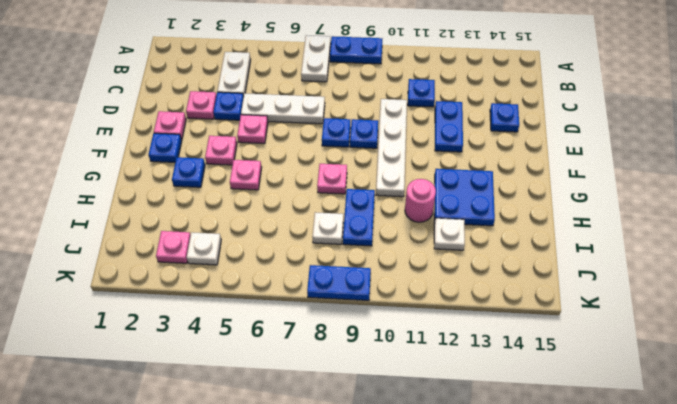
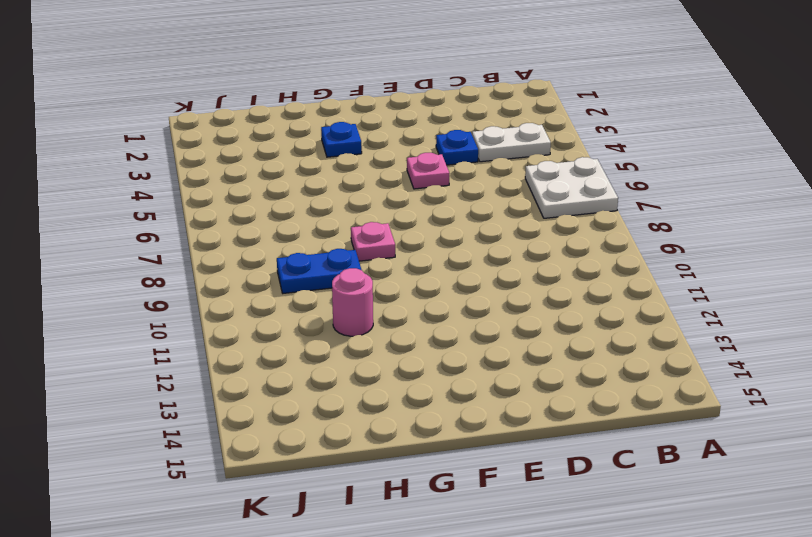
white 2x2 plate [525,157,618,218] -> white 1x2 plate [301,35,331,82]
none -> blue 1x2 plate [330,36,382,64]
none -> blue 1x1 plate [408,79,435,107]
none -> pink 1x1 plate [186,91,217,119]

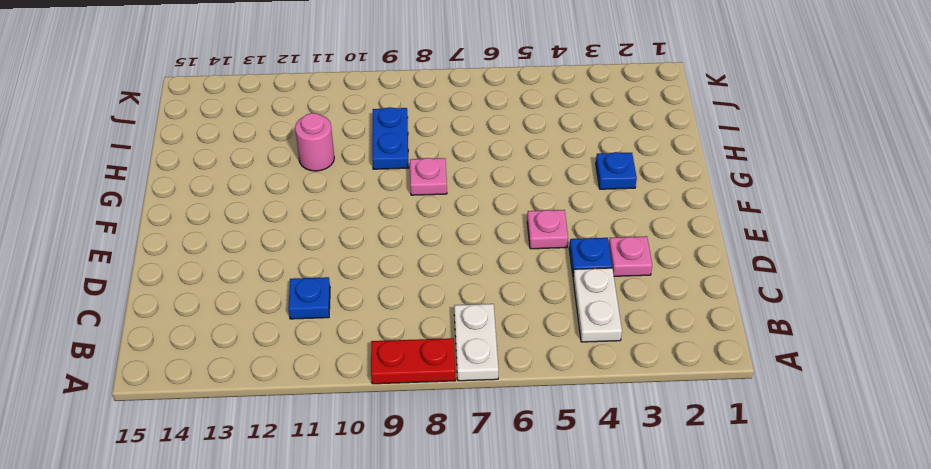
red 1x2 plate [371,338,456,384] -> blue 1x2 plate [330,36,382,64]
none -> white 1x3 plate [241,93,325,124]
none -> white 1x4 plate [376,99,407,197]
none -> blue 1x2 plate [435,101,463,152]

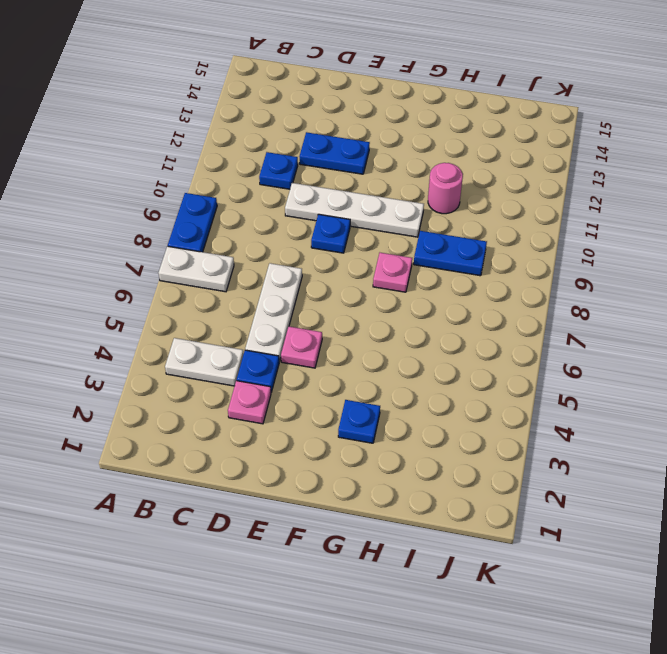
none -> blue 1x1 plate [490,103,519,132]
none -> pink 1x1 plate [154,111,186,140]
none -> blue 1x1 plate [322,118,350,147]

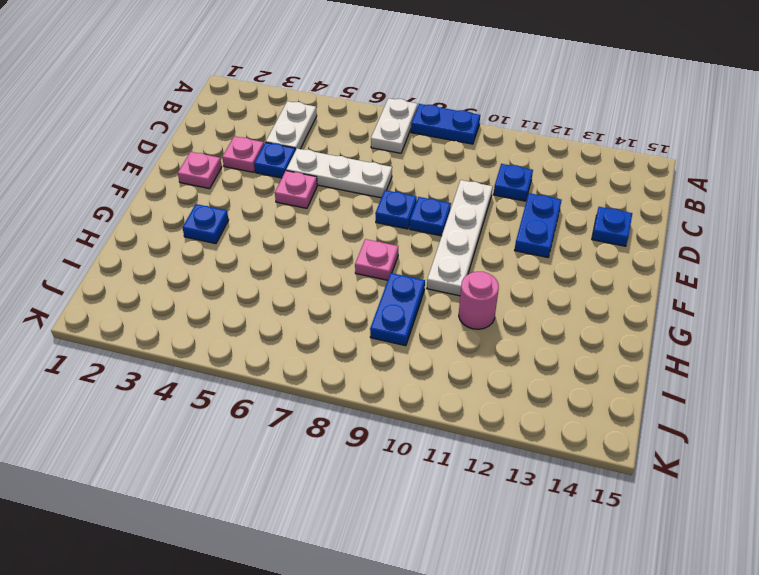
none -> blue 1x1 plate [148,133,182,162]
none -> pink 1x1 plate [205,136,237,165]
none -> pink 1x1 plate [230,160,262,190]

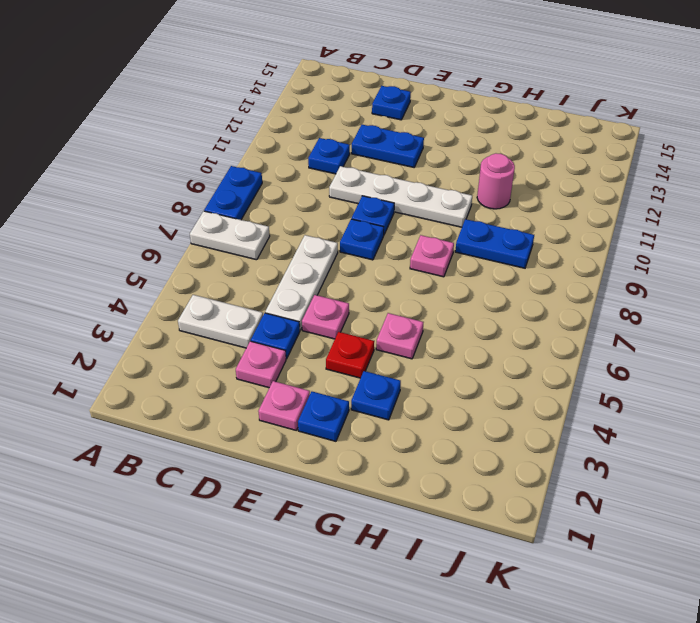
red 1x1 plate [326,332,374,378] -> pink 1x1 plate [205,136,237,165]
none -> blue 2x2 plate [434,169,495,226]
none -> white 1x1 plate [312,212,343,244]
none -> white 1x1 plate [434,218,465,250]

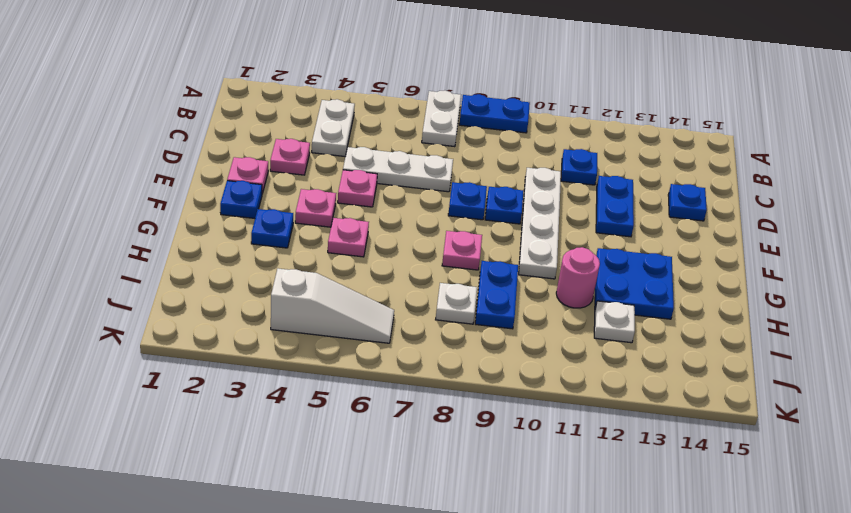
white 1x3 slope [271,268,394,343] -> white 1x1 plate [187,232,221,265]
none -> blue 1x1 plate [213,92,244,120]
none -> pink 1x1 plate [156,231,191,263]
none -> blue 1x2 plate [307,265,371,300]

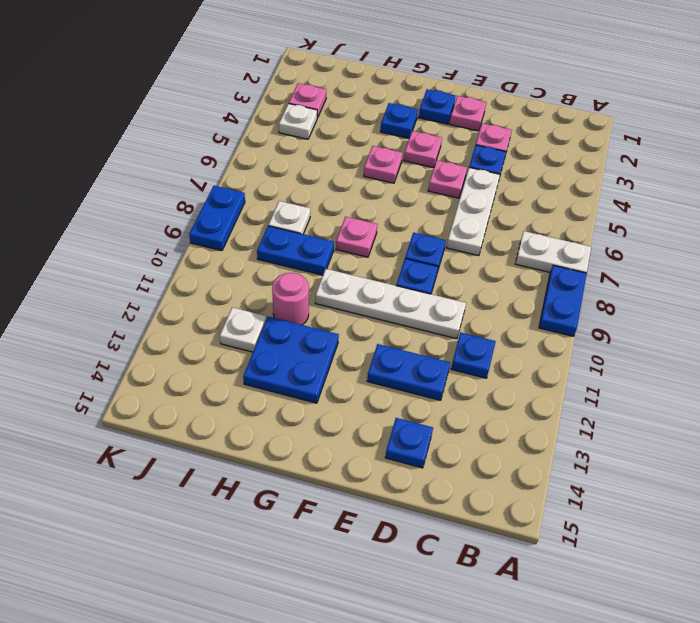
none -> white 1x2 plate [217,52,251,97]

